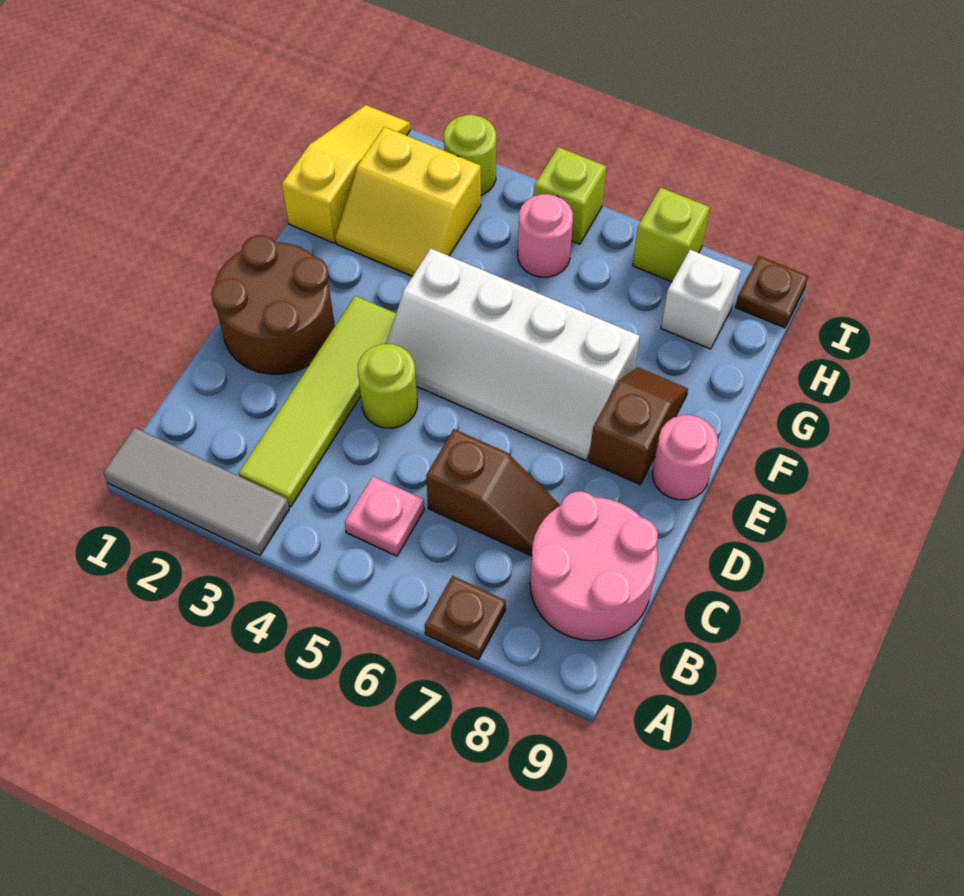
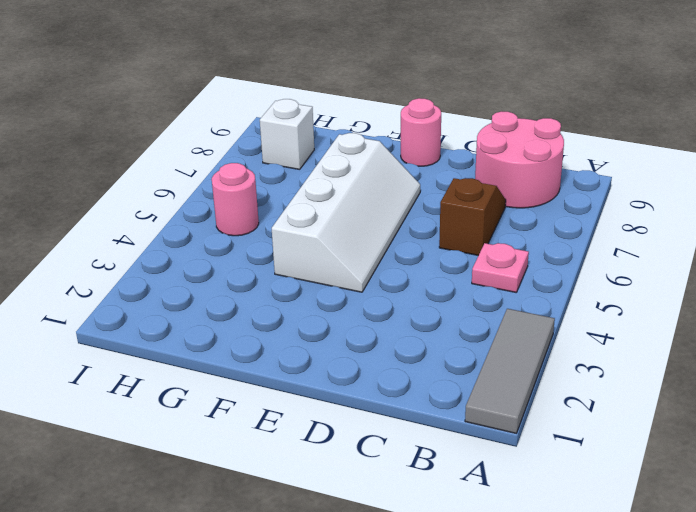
none -> brown 1x1 plate [425,576,506,660]
none -> lime 1x4 tile [239,296,396,507]
none -> brown 2x2 round brick [211,235,334,374]

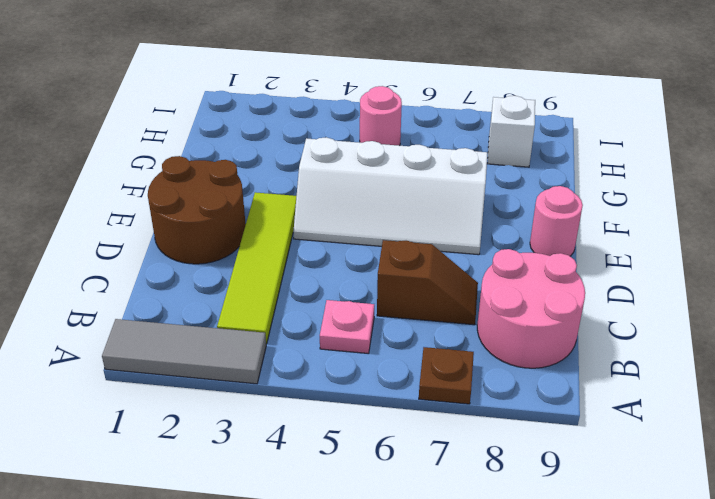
none -> lime 1x1 round brick [358,344,417,428]
none -> brown 1x2 slope [589,367,688,484]
none -> yellow 1x3 slope [282,105,410,243]

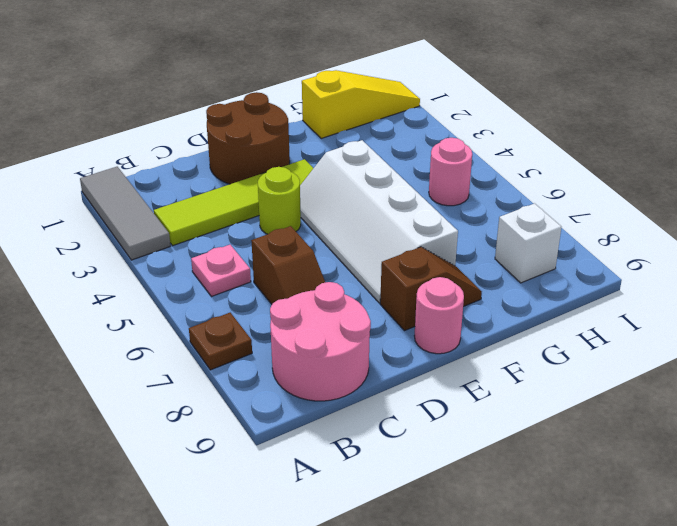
none -> yellow 2x2 slope [335,127,481,276]
none -> lime 1x1 round brick [444,115,496,195]
none -> lime 1x1 brick [534,147,606,244]

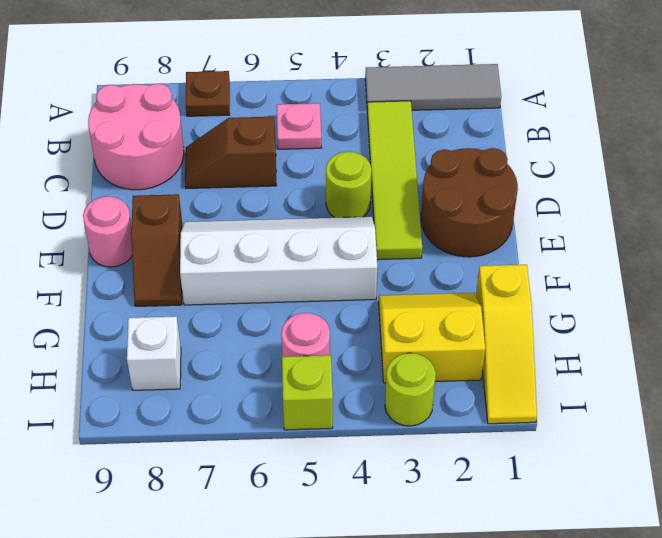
none -> lime 1x1 brick [633,187,710,282]
none -> brown 1x1 plate [735,256,808,328]

